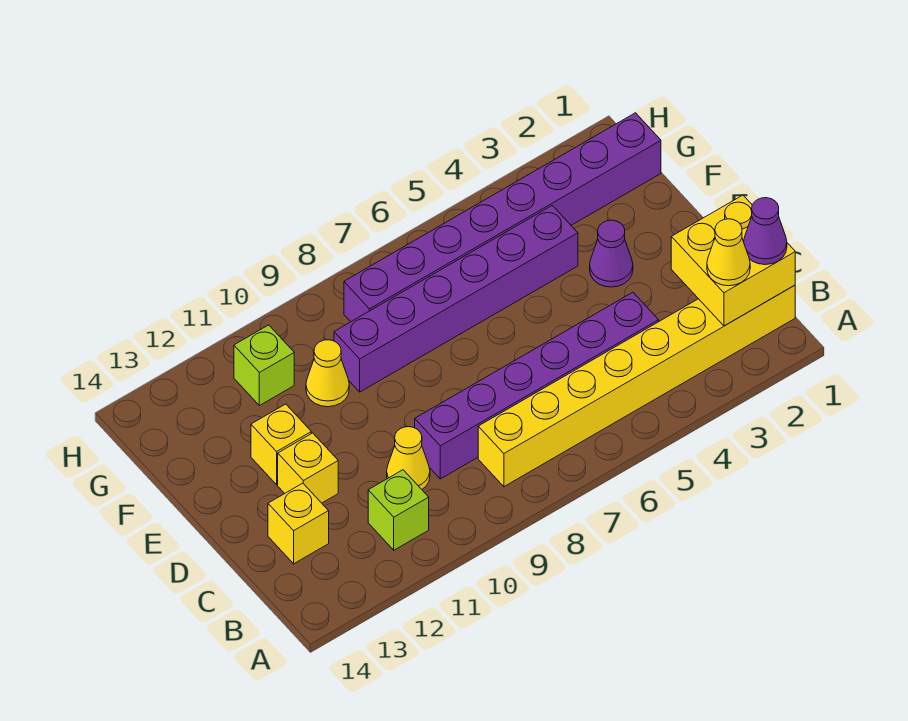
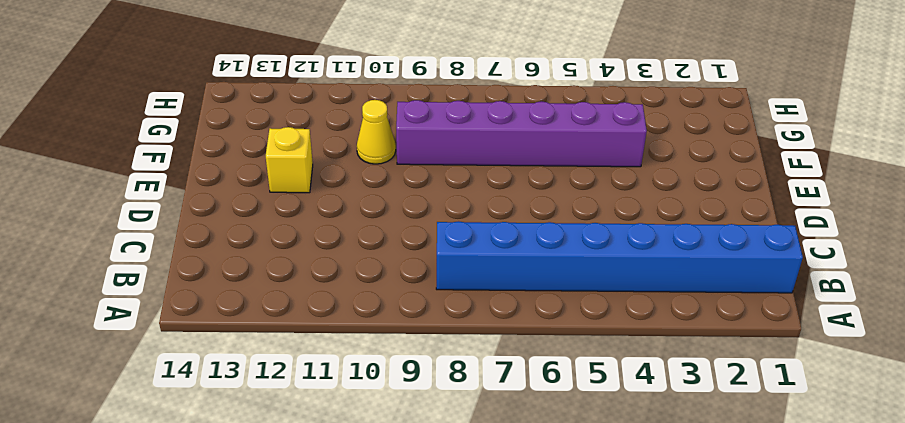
blue 1x8 brick [436,221,803,293] -> yellow 1x8 brick [478,285,795,487]
none -> lime 1x1 brick [368,470,429,550]
none -> purple 1x6 brick [415,292,659,479]
none -> yellow 1x1 cone [387,427,430,489]

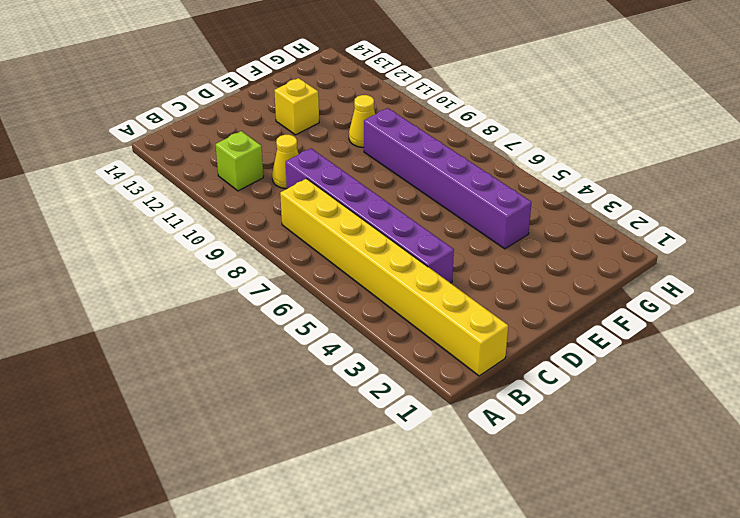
none -> yellow 1x1 brick [268,483,329,564]
none -> yellow 1x1 brick [278,433,338,503]
none -> purple 1x1 cone [590,220,633,287]

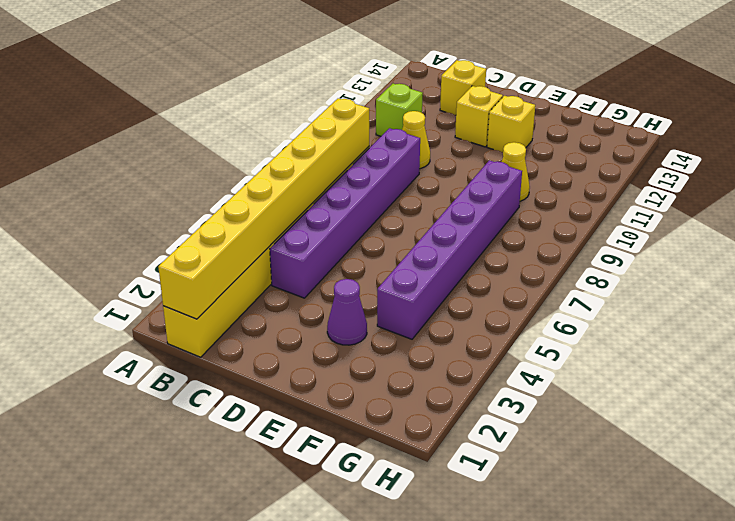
yellow 1x8 brick [158,98,369,319] -> yellow 2x2 brick [671,195,795,326]
none -> purple 1x8 brick [344,113,661,322]
none -> lime 1x1 brick [234,325,294,406]
none -> purple 1x1 cone [744,198,787,265]

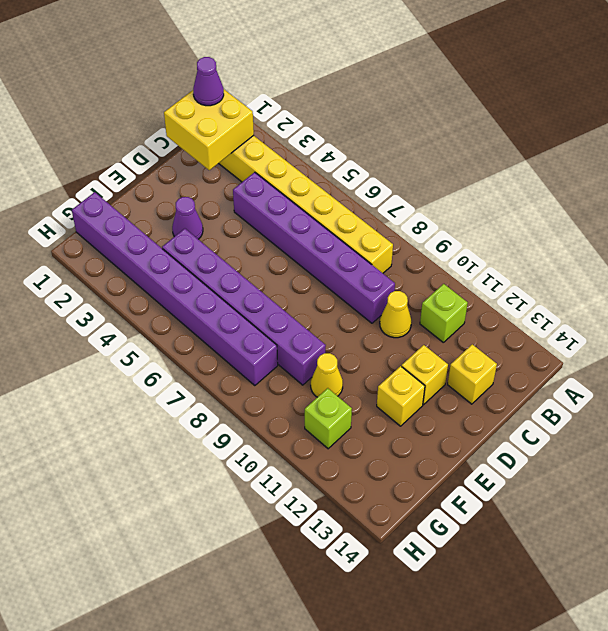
none -> yellow 1x1 cone [707,219,750,286]

